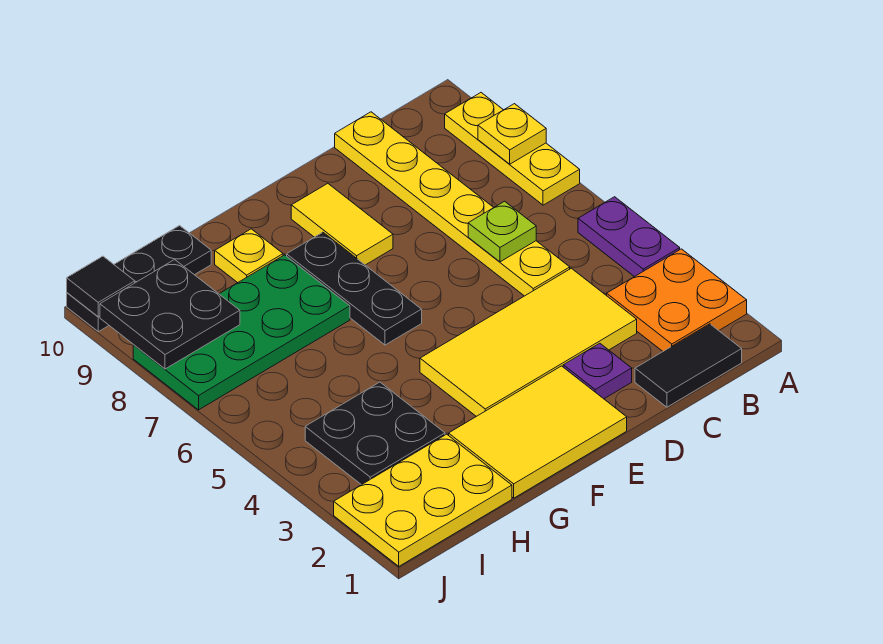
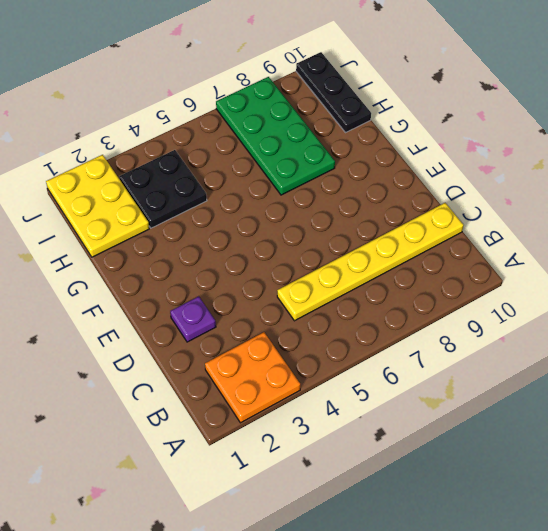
none -> purple 1x2 plate [578,197,680,277]
none -> yellow 1x3 plate [445,93,580,205]
none -> black 1x2 tile [635,324,742,407]

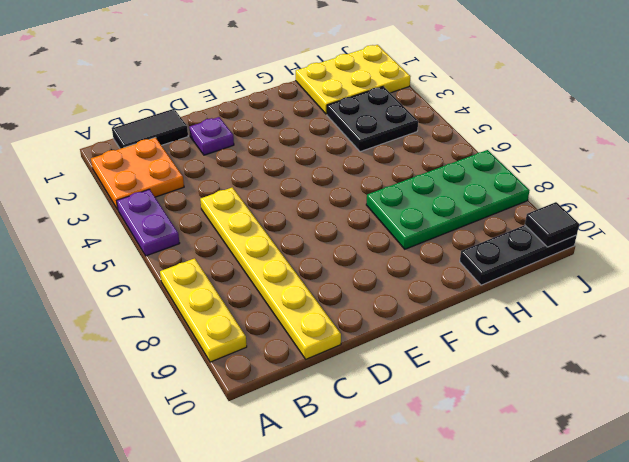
none -> yellow 2x4 tile [420,268,637,416]
none -> yellow 2x3 tile [449,366,627,498]
none -> yellow 1x2 tile [291,183,393,265]

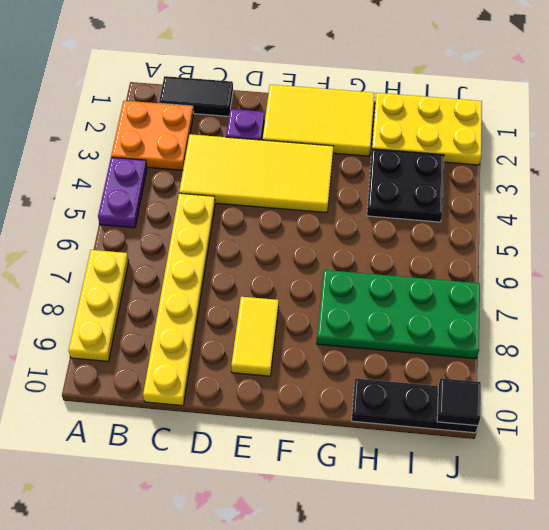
none -> black 1x3 plate [287,232,422,345]
none -> yellow 1x1 plate [215,229,283,283]
none -> yellow 1x1 plate [478,104,546,164]

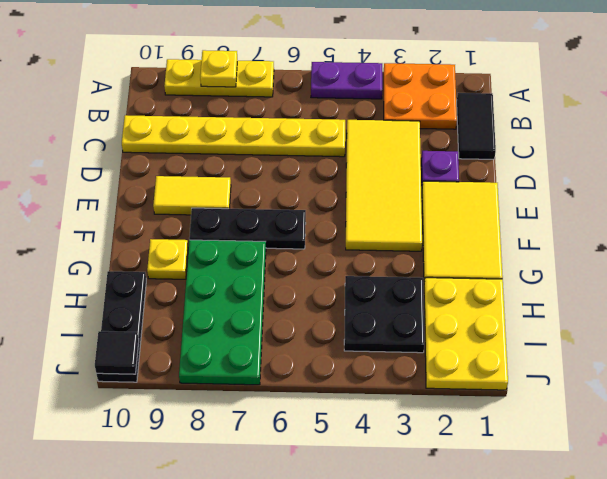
none -> lime 1x1 plate [468,201,536,262]
none -> black 2x2 plate [100,260,240,369]

